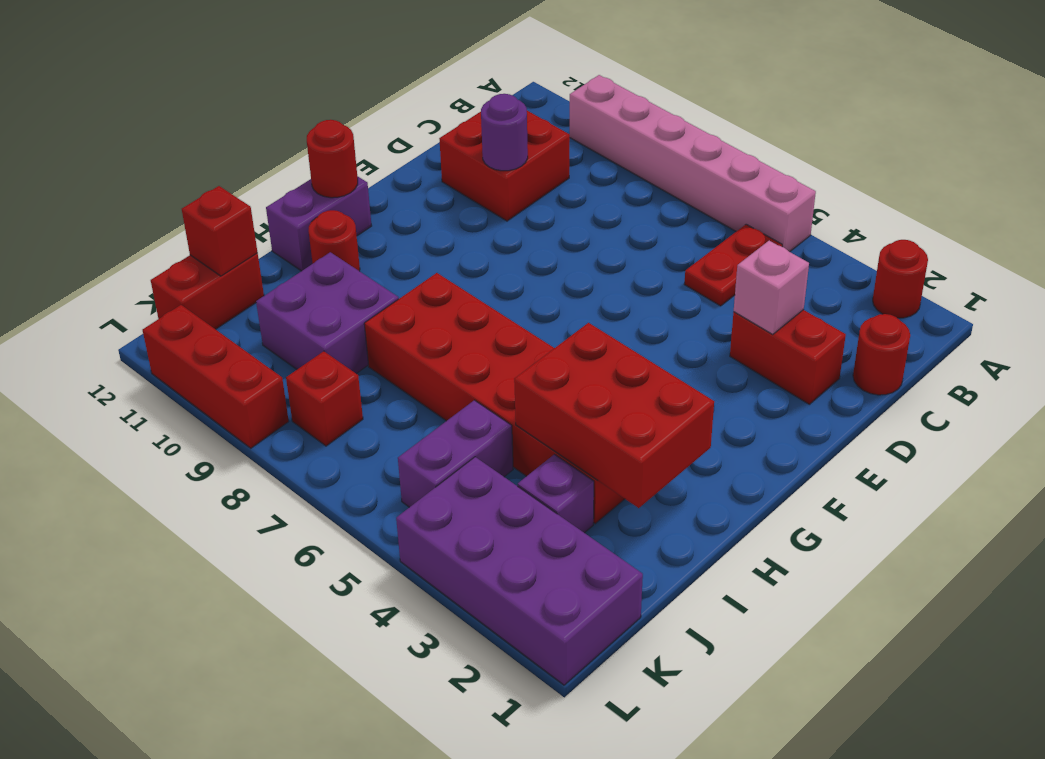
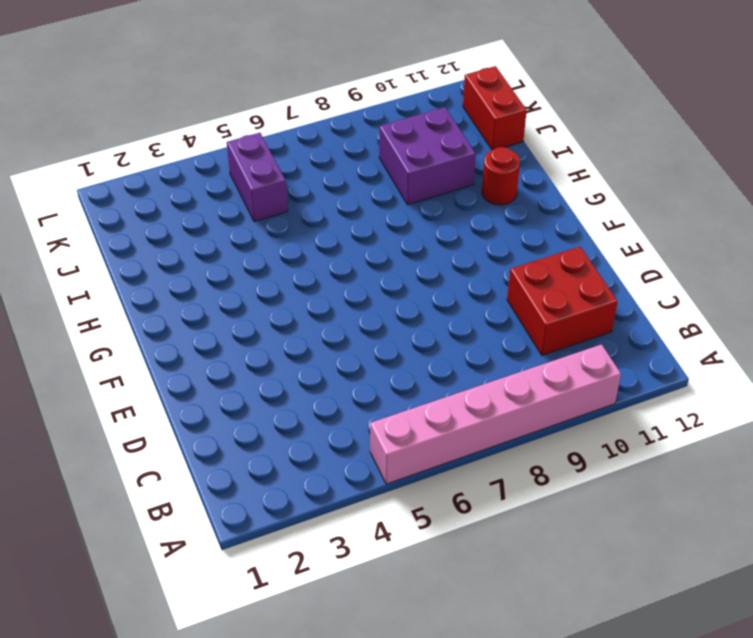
none -> red 1x1 round brick [873,240,928,318]
none -> red 1x2 plate [684,224,782,306]
none -> red 1x1 round brick [853,314,910,395]

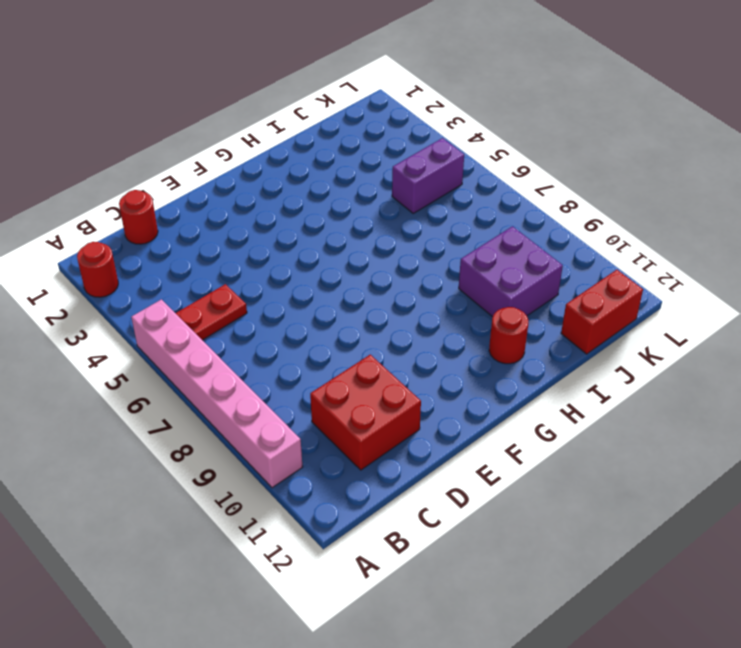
none -> red 1x2 brick [730,310,846,404]
none -> purple 1x2 brick [266,176,372,271]
none -> red 2x6 brick [364,273,624,524]

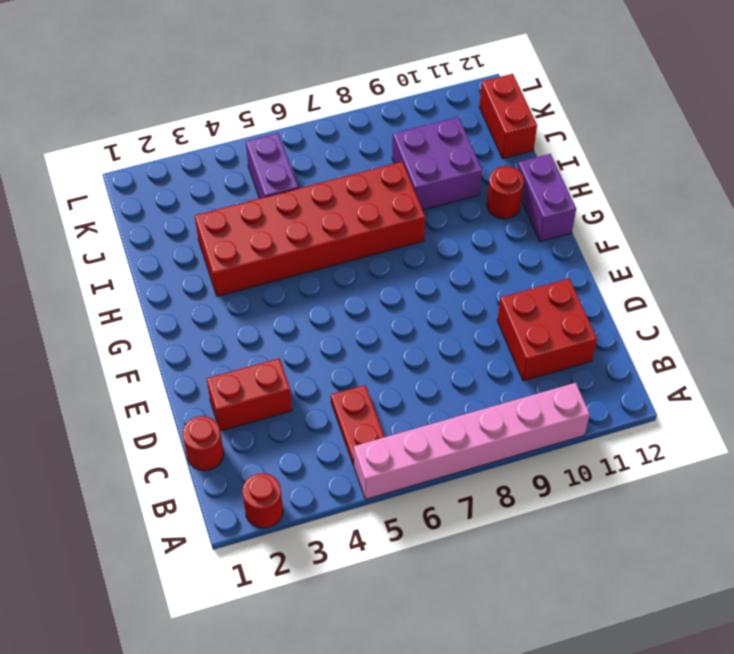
none -> purple 1x1 brick [518,454,594,533]
none -> purple 2x4 brick [396,457,643,685]
none -> red 1x1 brick [286,351,363,446]

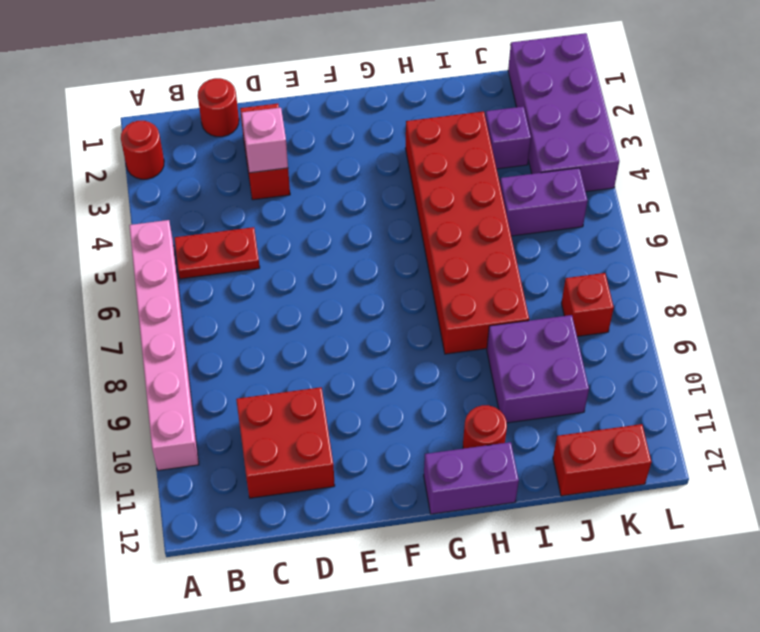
none -> red 1x3 brick [143,305,289,448]
none -> purple 1x1 round brick [481,94,528,171]
none -> red 1x1 round brick [307,120,358,198]

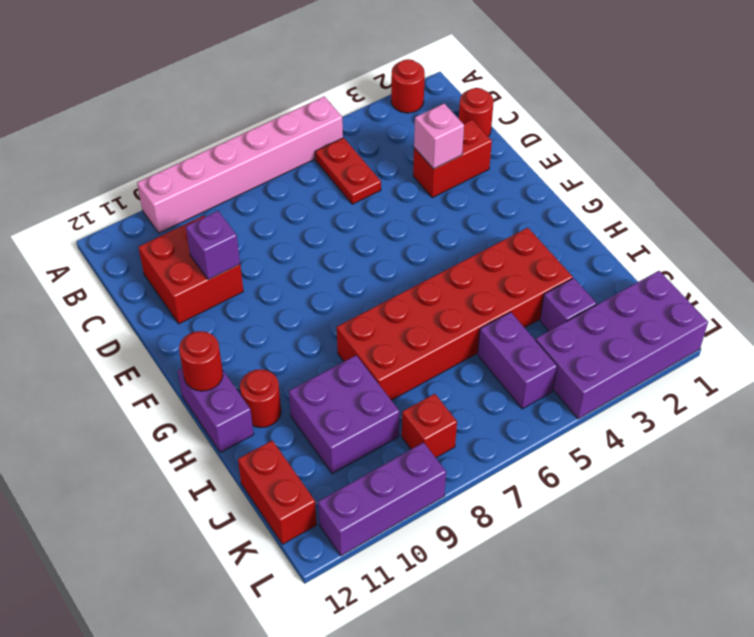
purple 1x1 brick [186,211,240,280] -> purple 1x1 round brick [481,94,528,171]
purple 1x3 brick [318,442,446,556] -> red 1x3 brick [143,305,289,448]
none -> red 2x3 brick [514,323,714,508]
none -> red 1x1 brick [182,186,258,276]

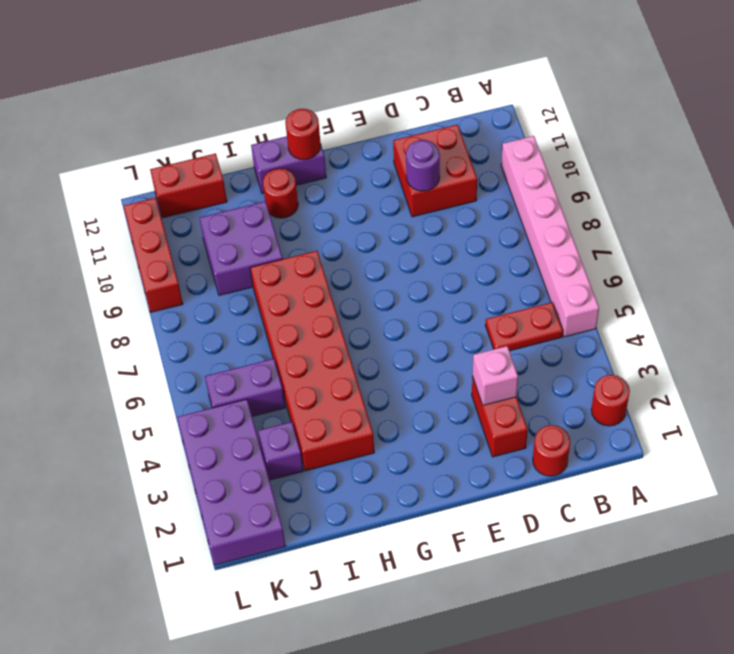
none -> red 1x1 brick [286,351,363,446]
none -> red 2x3 brick [514,323,714,508]
none -> red 1x1 brick [182,186,258,276]

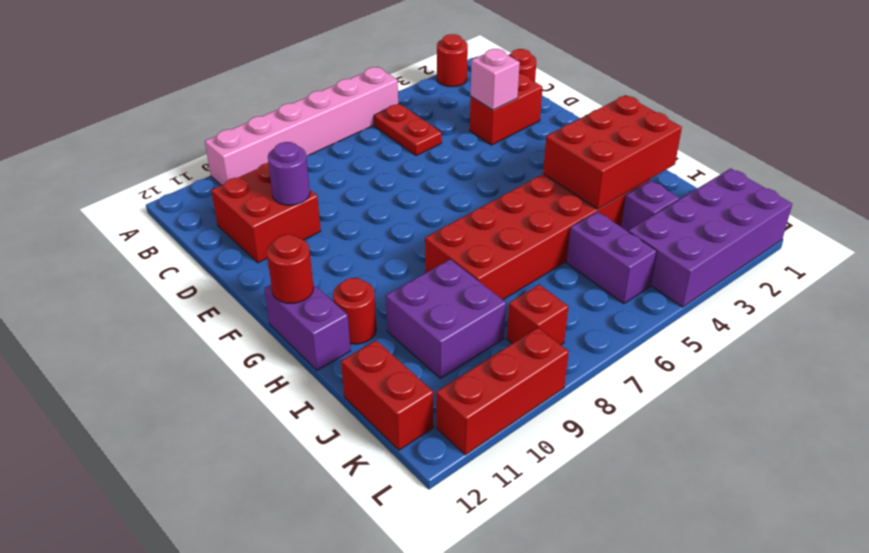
none -> red 1x1 brick [182,186,258,276]

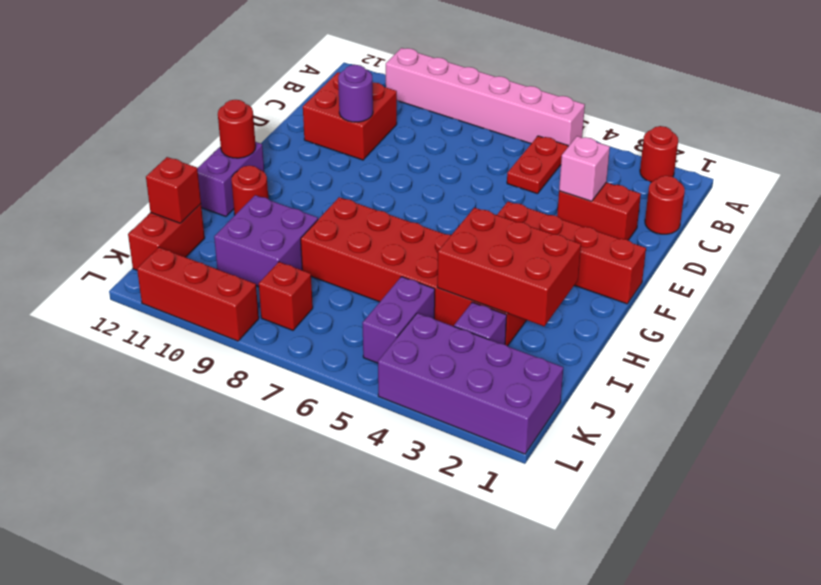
red 1x4 brick [497,202,646,304] -> none

